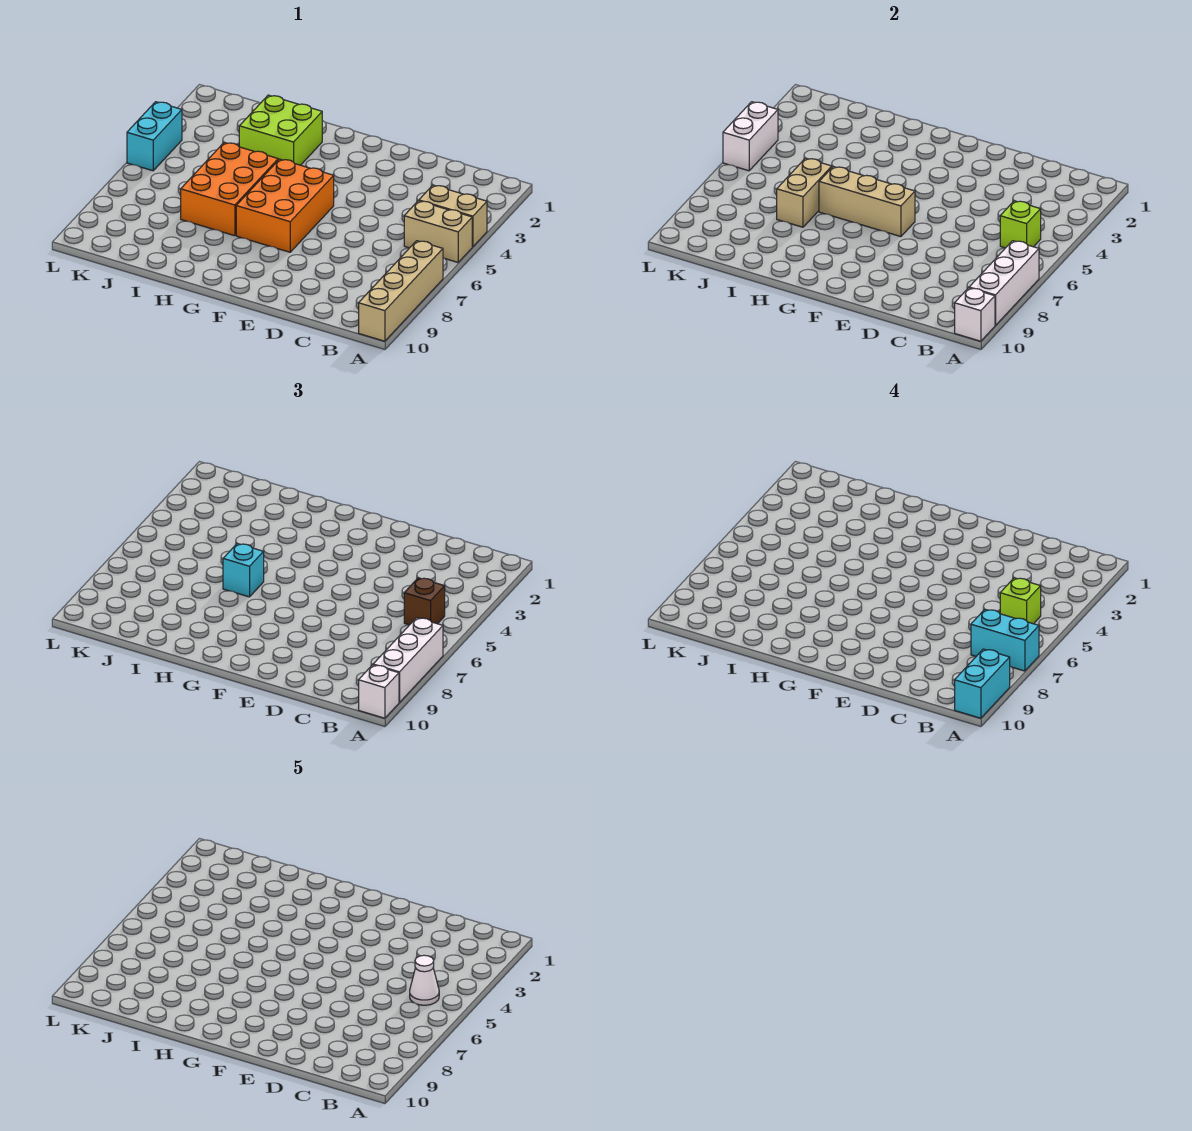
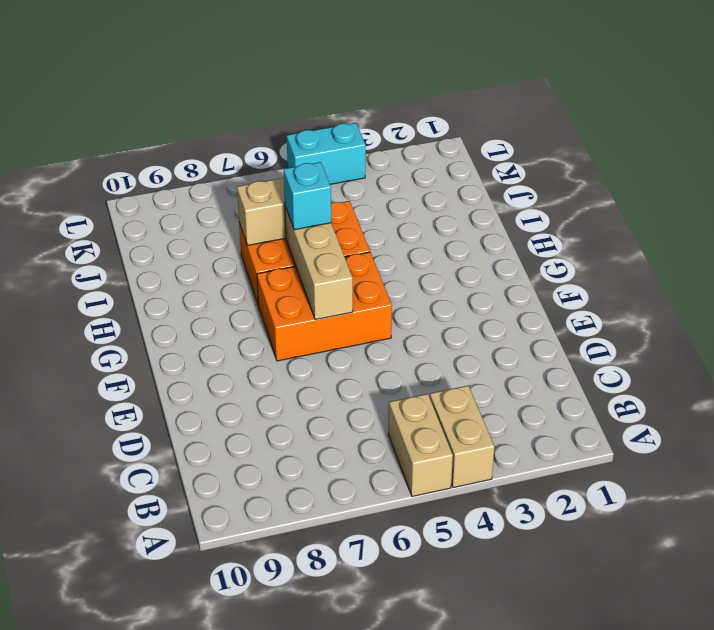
none -> tan 1x4 brick [359,241,443,341]
none -> lime 2x2 brick [239,95,322,165]
none -> white 1x3 brick [969,241,1039,326]

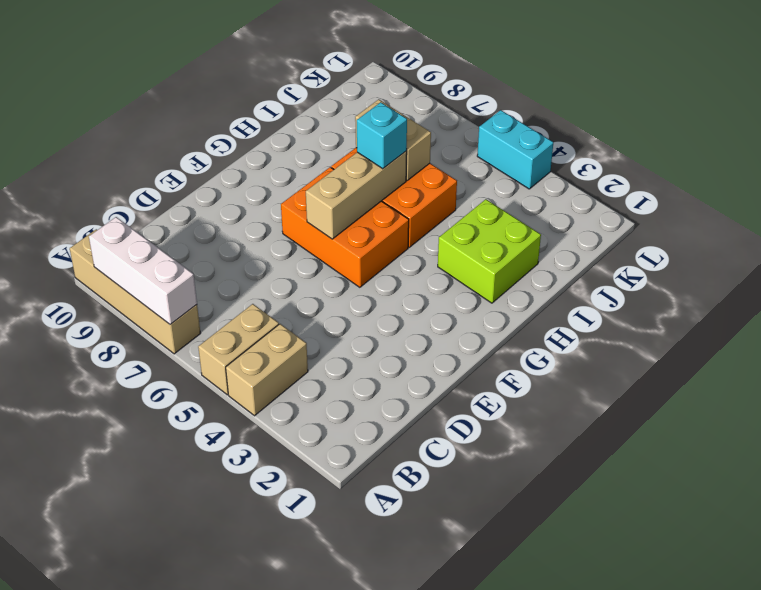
none -> white 1x1 brick [955,288,995,341]
none -> lime 1x1 brick [1000,201,1041,248]
none -> white 1x2 brick [723,102,778,171]

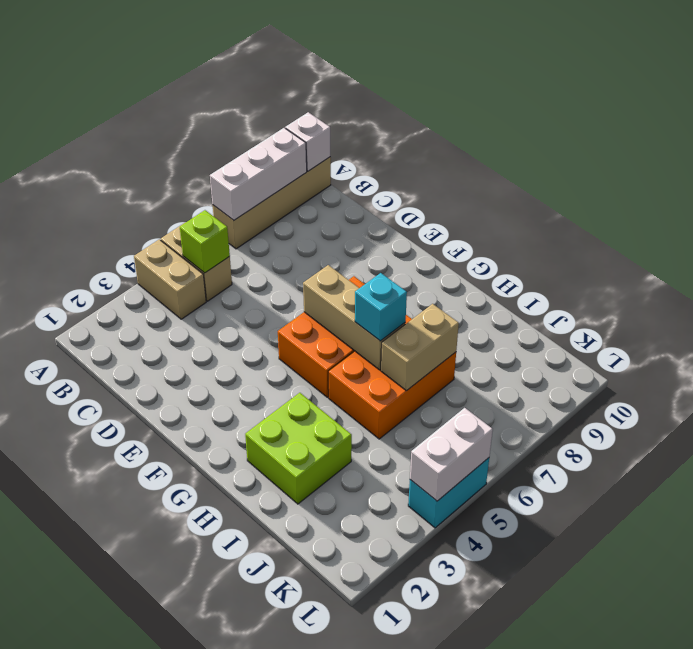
none -> white 1x3 brick [373,618,443,703]
none -> white 1x1 brick [359,665,399,718]
none -> brown 1x1 brick [404,578,445,625]

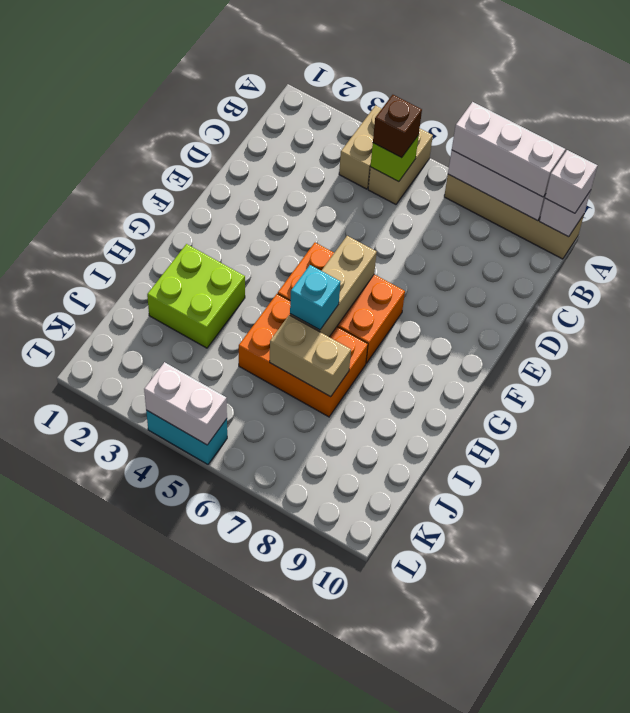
none -> cyan 1x2 brick [971,609,1039,671]
none -> cyan 1x2 brick [955,649,1010,718]
none -> lime 1x1 brick [1000,578,1041,624]

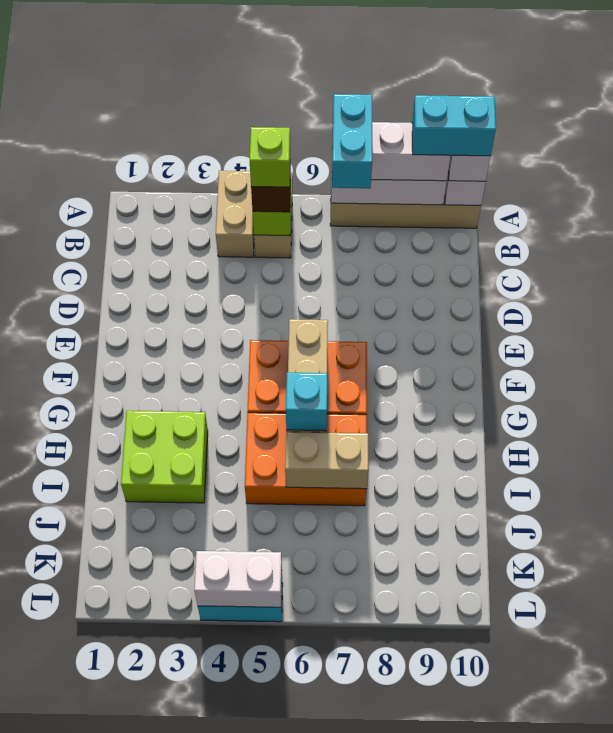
none -> white 1x1 cone [410,955,439,1005]

